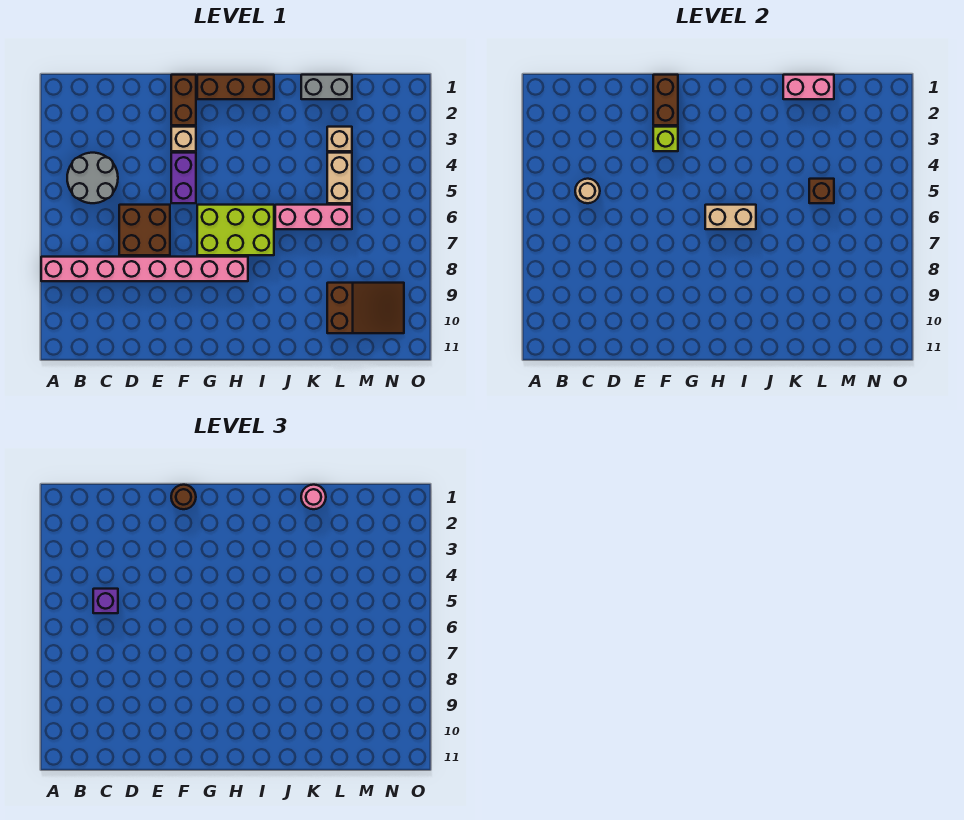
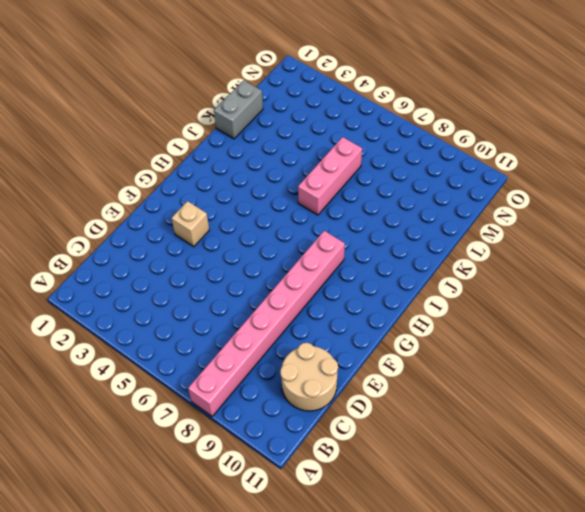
tan 2x2 round brick [280,343,338,411] -> none
none -> grey 2x2 round brick [67,153,118,203]
none -> brown 2x2 brick [119,205,170,255]
none -> brown 1x2 brick [171,75,196,125]

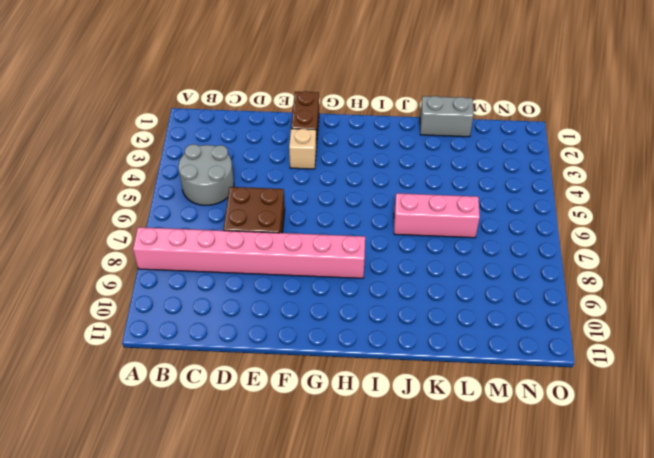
none -> purple 1x2 brick [171,153,196,203]
none -> brown 1x3 brick [197,75,274,99]
none -> lime 2x3 brick [197,205,274,255]

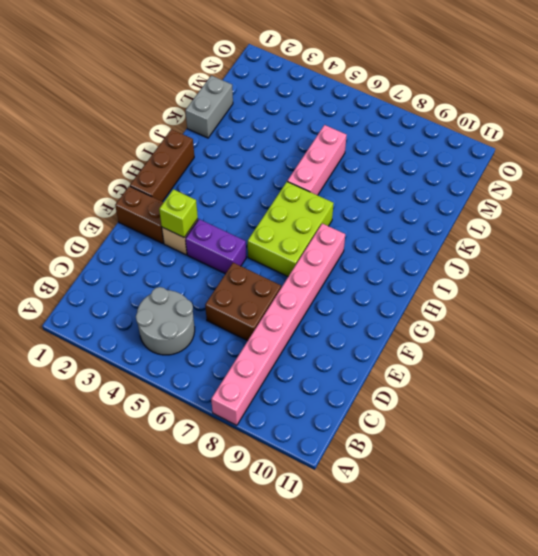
none -> tan 1x1 brick [327,127,352,151]
none -> tan 1x2 brick [327,153,352,203]
none -> brown 2x3 slope [327,283,404,333]

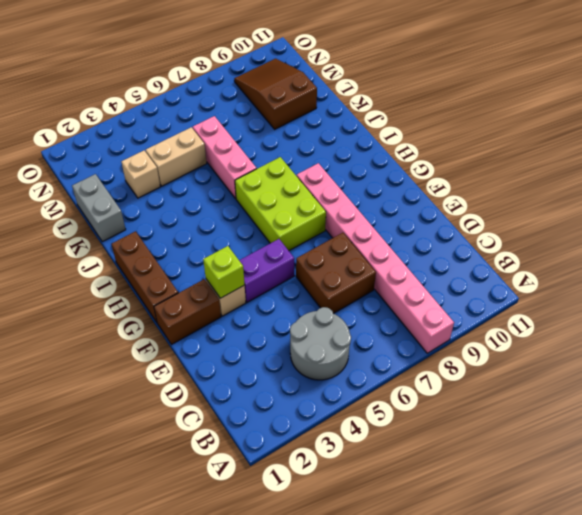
none -> tan 1x1 round brick [575,179,600,203]
none -> brown 1x2 brick [653,75,678,125]
none -> tan 1x2 brick [705,205,756,229]

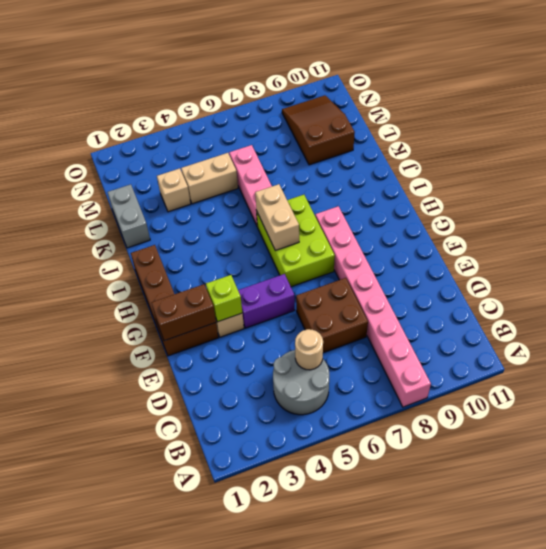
none -> pink 1x2 brick [783,75,834,99]
none -> brown 1x1 brick [809,179,834,203]
none -> purple 1x1 brick [93,589,118,613]

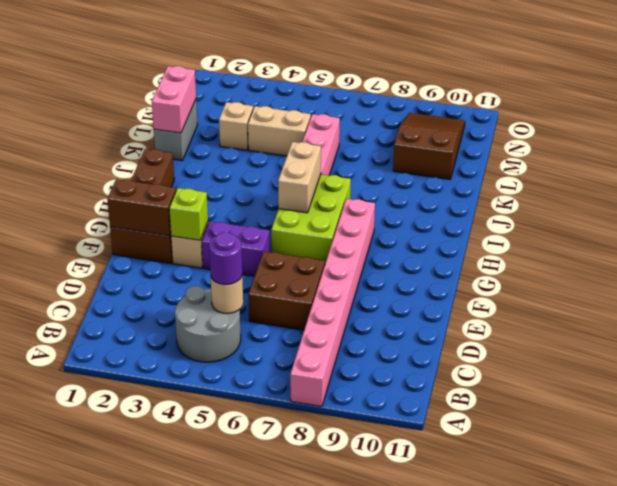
purple 1x1 round brick [209,232,242,285] -> purple 1x1 brick [93,589,118,613]
none -> brown 1x1 brick [809,179,834,203]
none -> brown 1x1 round brick [171,485,196,509]
none -> pink 1x1 round brick [301,485,326,509]

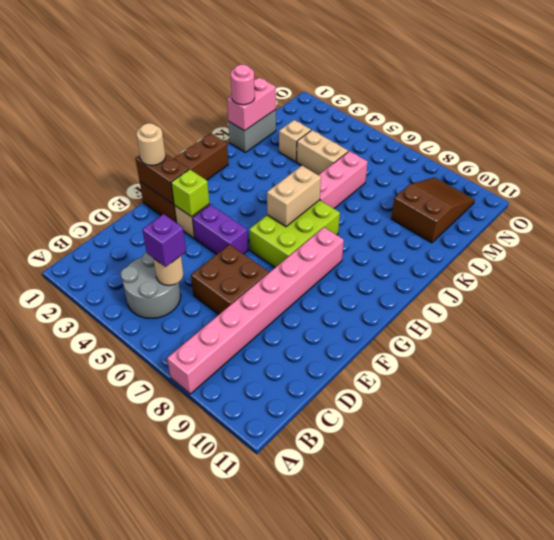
tan 1x1 round brick [136,123,165,166] -> brown 1x1 round brick [171,485,196,509]
none -> brown 1x1 brick [809,179,834,203]

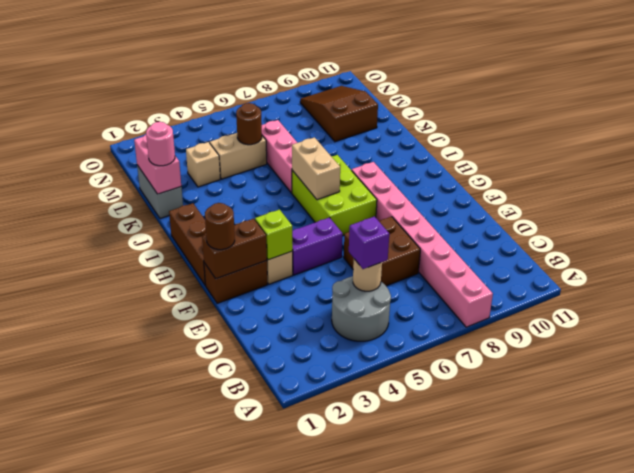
brown 1x1 round brick [236,103,262,145] -> brown 1x1 brick [809,179,834,203]

